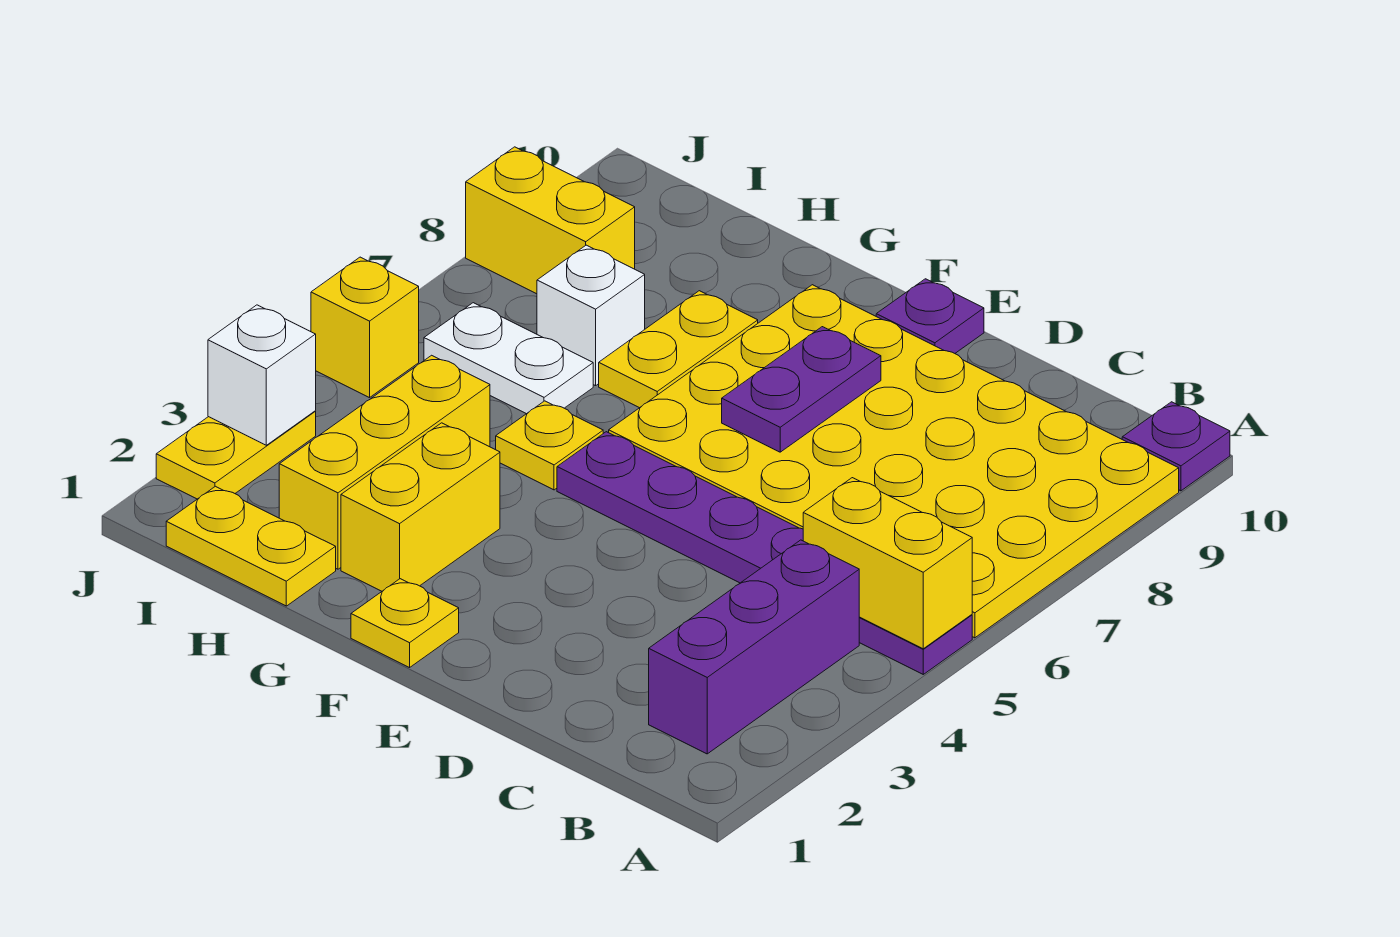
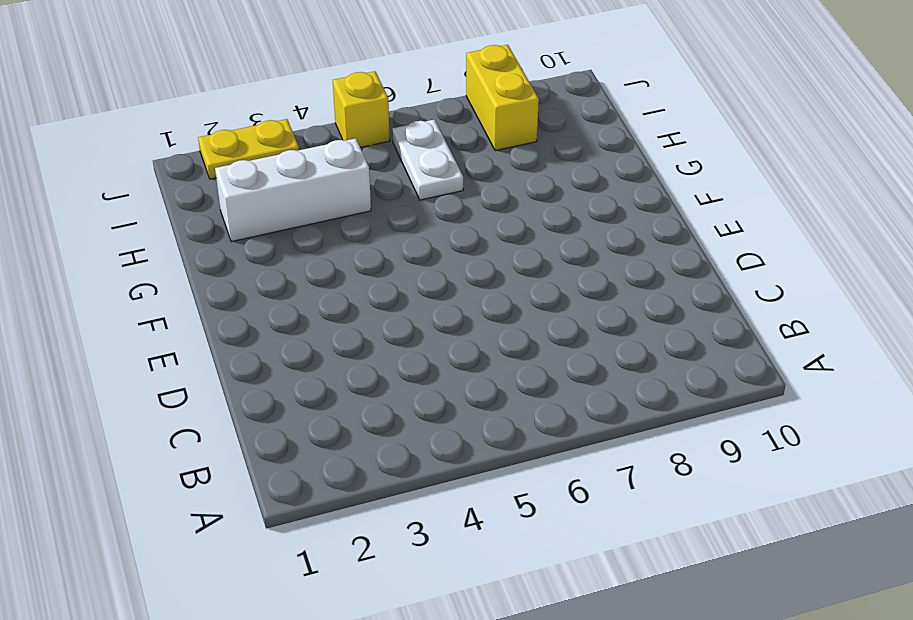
white 1x3 brick [215,138,371,242] -> yellow 1x3 brick [279,355,490,569]
none -> purple 1x6 plate [557,432,972,674]
none -> yellow 4x6 plate [609,285,1179,638]
none -> purple 1x1 plate [1122,402,1230,491]

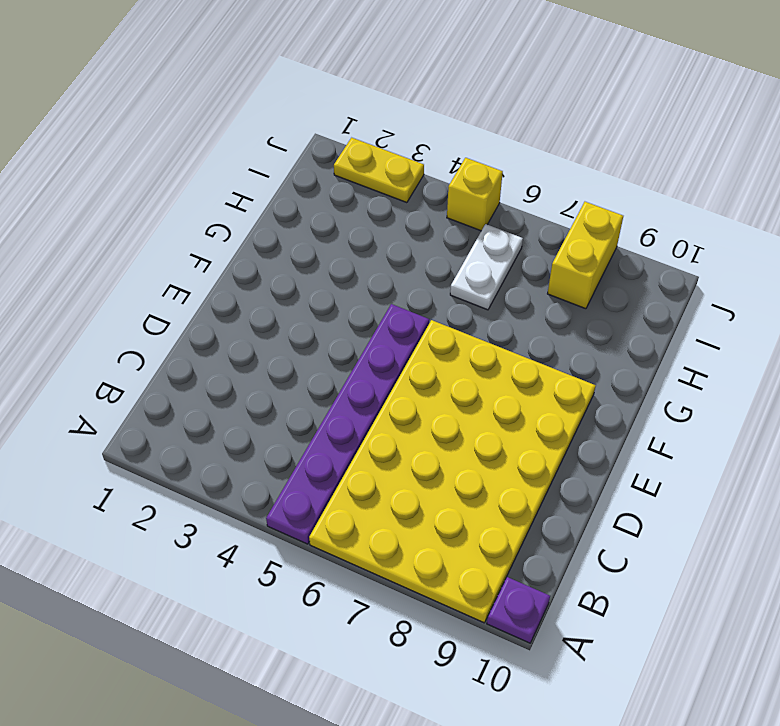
none -> purple 1x3 brick [649,540,859,754]
none -> purple 1x1 plate [876,279,984,353]
none -> yellow 1x1 plate [351,579,459,668]

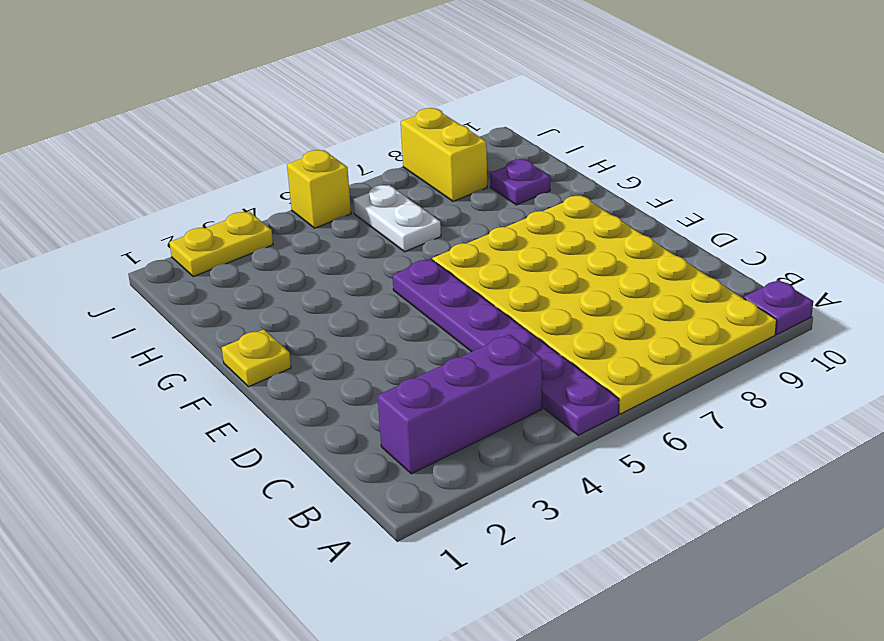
purple 1x1 plate [490,159,550,205] -> purple 1x1 plate moved to [876,279,984,353]
none -> yellow 1x2 brick [341,423,500,591]
none -> yellow 1x1 plate [496,401,603,490]
none -> yellow 1x2 plate [599,291,758,408]

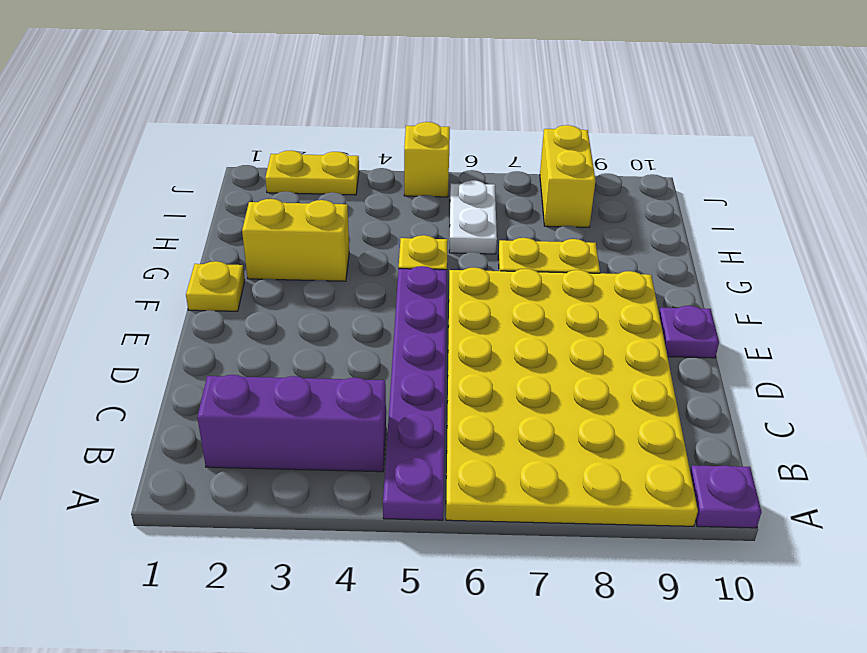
none -> yellow 1x2 plate [166,486,336,606]
none -> yellow 1x3 brick [279,355,490,569]
none -> white 1x1 brick [537,245,645,386]

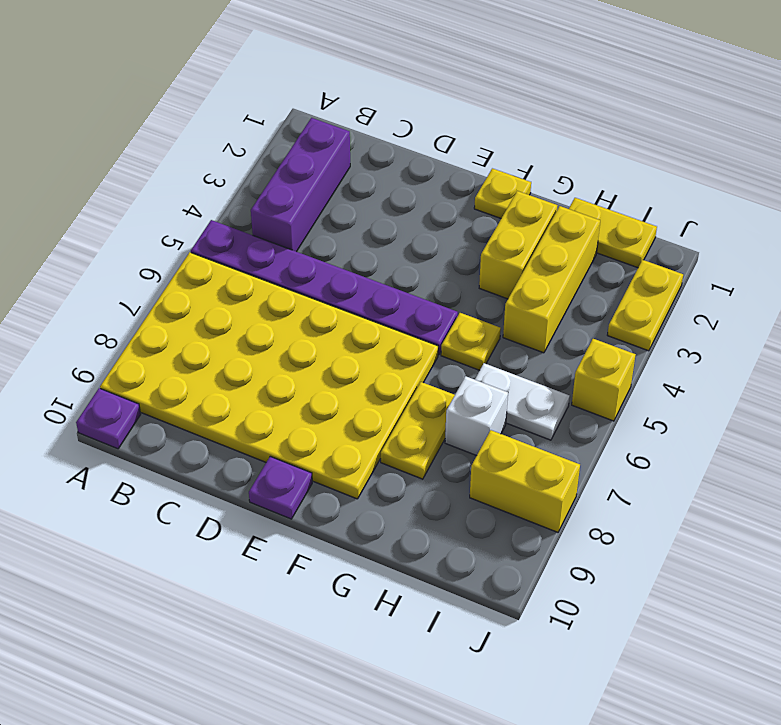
none -> yellow 1x2 brick [803,478,972,649]
none -> purple 1x2 plate [722,327,881,452]
none -> white 1x1 brick [208,305,316,445]

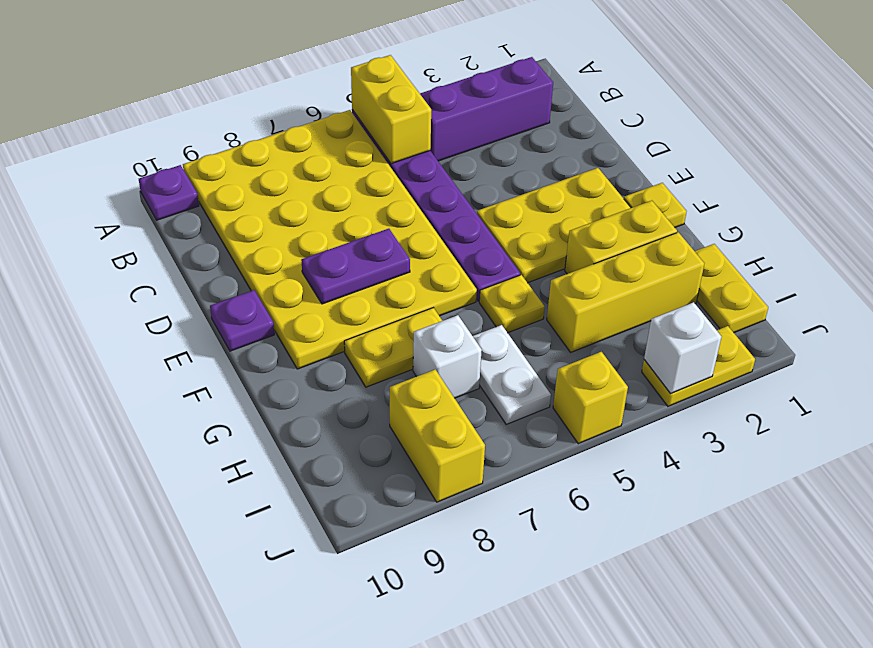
yellow 2x3 plate [477,168,631,283] -> none

